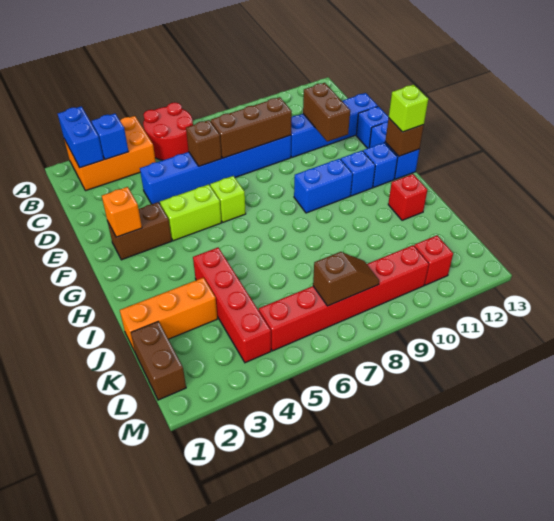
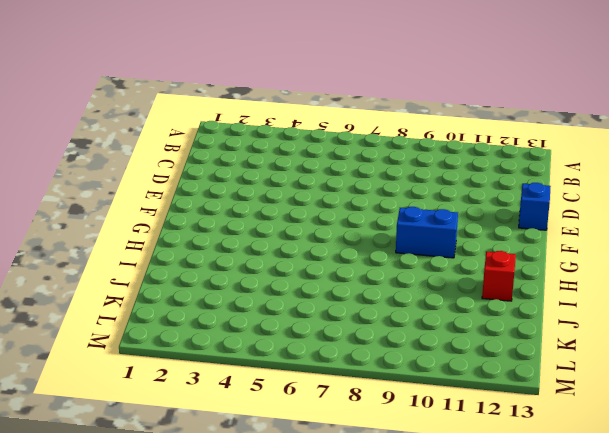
none -> orange 2x3 brick [64,116,156,191]
none -> red 2x2 round brick [143,103,193,160]
none -> blue 1x6 brick [140,135,291,204]

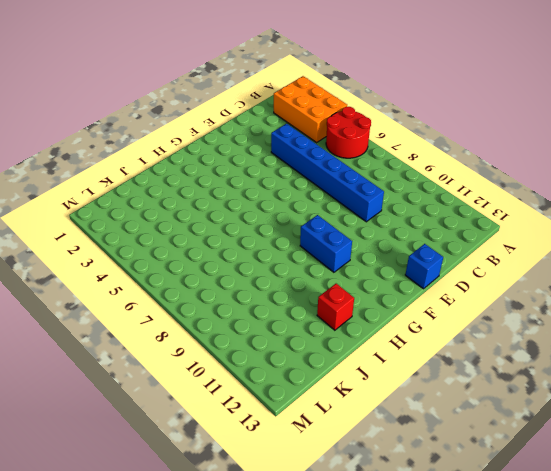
none -> blue 1x4 brick [291,93,378,157]
none -> brown 1x2 brick [107,202,172,260]
none -> lime 1x2 brick [160,184,221,241]

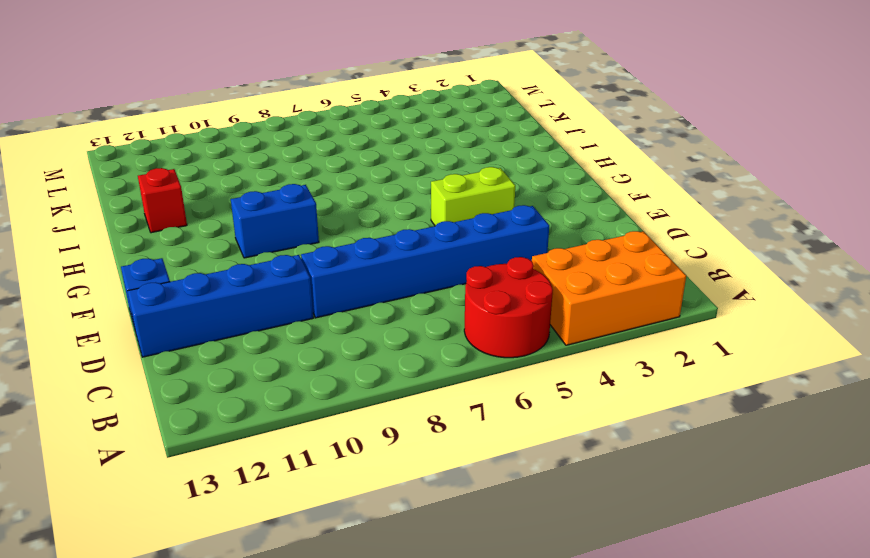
none -> brown 1x2 brick [107,202,172,260]
none -> lime 1x1 brick [210,176,246,222]
none -> blue 1x2 brick [369,122,419,179]

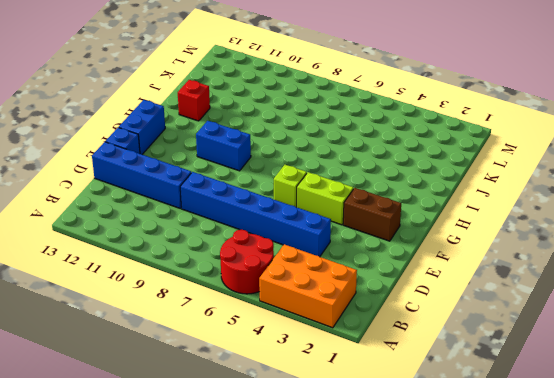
none -> blue 1x1 brick [341,151,375,196]
none -> blue 1x1 brick [363,143,398,187]
none -> red 1x4 brick [193,248,271,363]

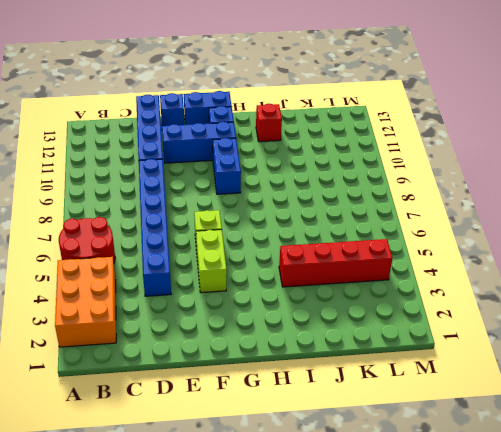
blue 1x3 brick [162,122,236,163] -> blue 1x1 brick [341,151,375,196]
none -> brown 1x2 brick [107,202,172,260]
none -> orange 1x3 brick [120,278,217,351]
none -> brown 1x2 brick [131,321,186,400]

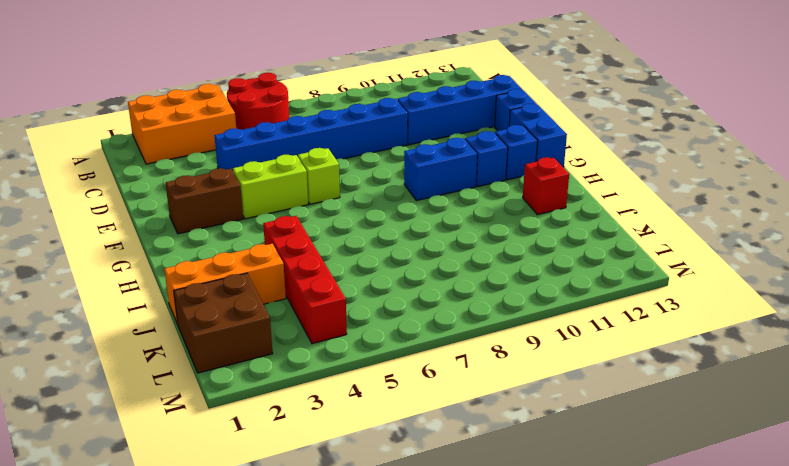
brown 2x2 brick [174,273,273,373] -> brown 1x2 brick [131,321,186,400]
none -> red 1x6 brick [259,245,429,351]
none -> red 1x1 brick [414,235,453,285]
none -> blue 1x2 brick [58,106,104,168]

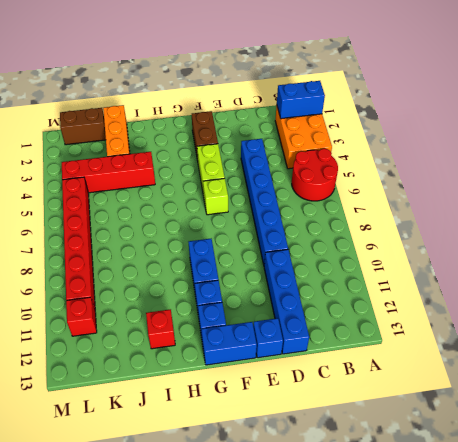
none -> blue 1x1 brick [92,114,129,160]
none -> brown 1x1 brick [186,120,222,166]
none -> brown 1x3 brick [211,97,292,158]

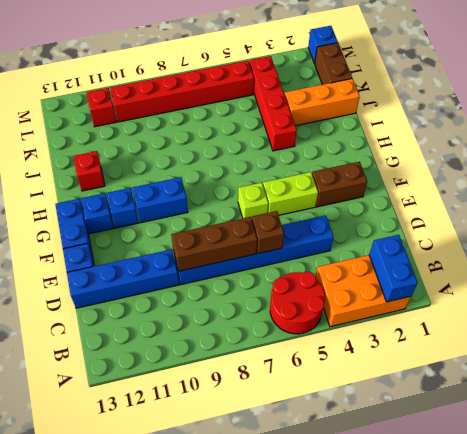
blue 1x1 brick [308,26,338,64] -> blue 1x1 brick moved to [92,114,129,160]
none -> brown 1x2 brick [303,83,350,142]
none -> orange 1x1 brick [102,187,142,237]
none -> brown 1x1 brick [385,118,424,156]

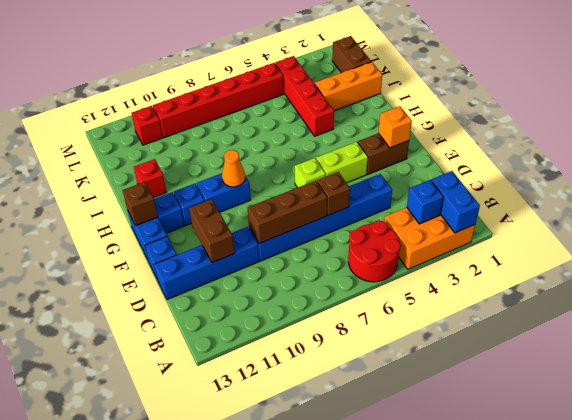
orange 1x1 cone [222,150,245,187] -> none
none -> brown 1x2 slope [313,252,379,306]
none -> lime 1x1 brick [389,85,428,132]

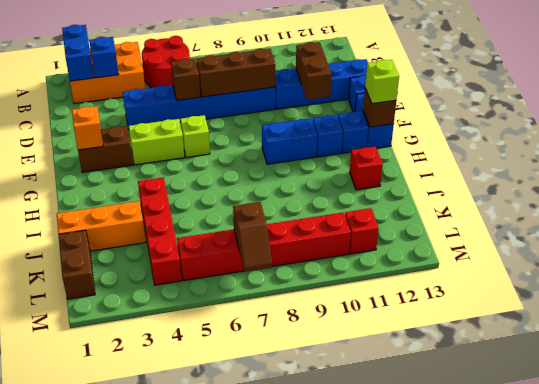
brown 1x2 slope [233,202,272,272] -> brown 1x2 slope turned to [313,252,379,306]

